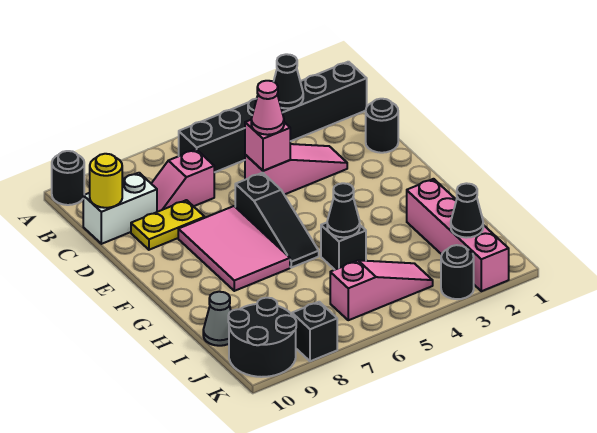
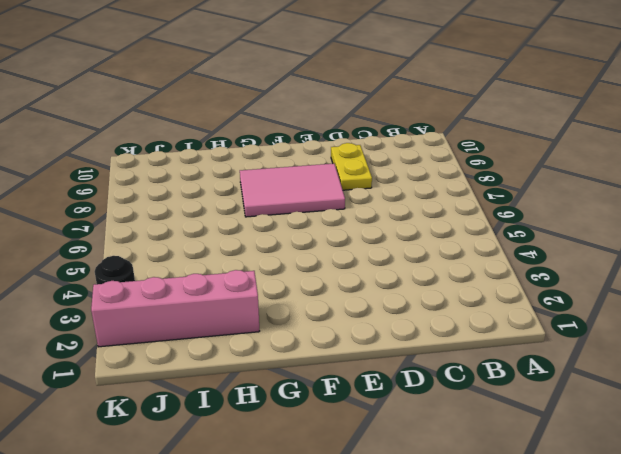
none -> black 1x1 round brick [52,151,84,205]
none -> black 1x6 brick [179,62,367,172]
none -> pink 1x2 slope [151,149,215,212]

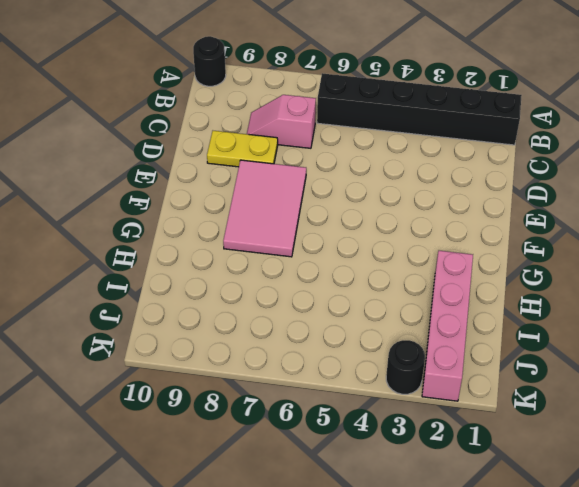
none -> white 1x2 brick [83,173,157,244]
none -> black 1x1 round brick [366,99,398,153]
none -> pink 1x3 slope [245,144,347,195]

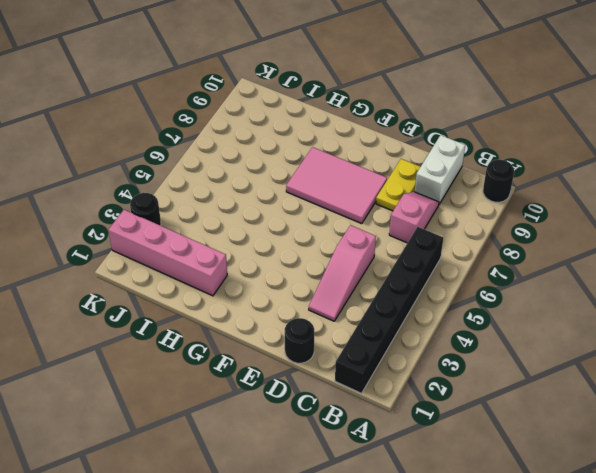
none -> black 1x3 slope [235,173,319,268]
none -> black 1x1 brick [321,223,366,270]
none -> grey 1x1 cone [203,292,231,346]

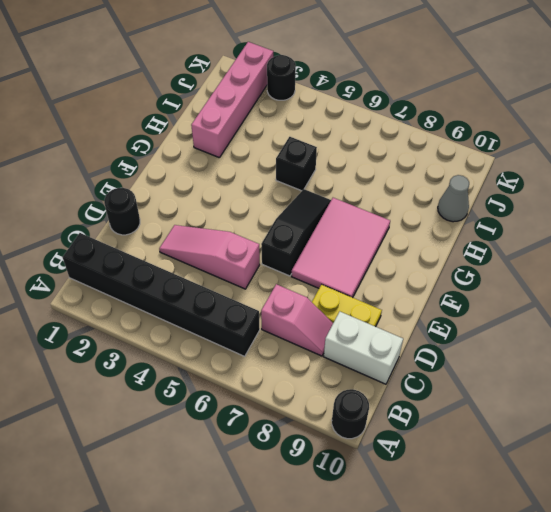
none -> pink 1x3 slope [330,260,433,320]
none -> black 2x2 round brick [228,298,296,377]
none -> black 1x1 brick [292,302,337,361]

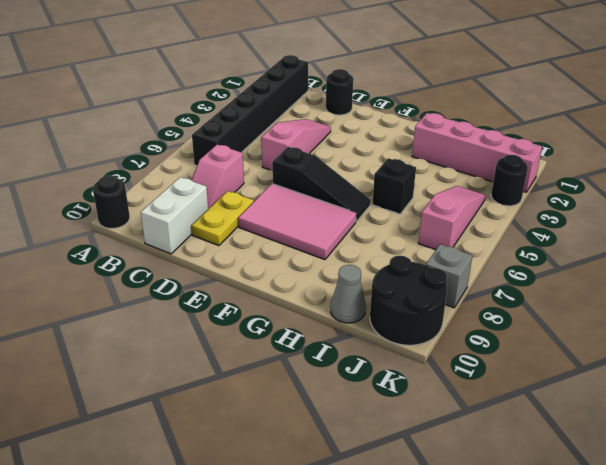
grey 1x1 brick [426,244,472,308] -> black 1x1 brick [292,302,337,361]
none -> black 1x1 cone [274,54,303,108]
none -> yellow 1x1 round brick [90,154,122,208]
none -> pink 1x1 brick [245,120,290,171]

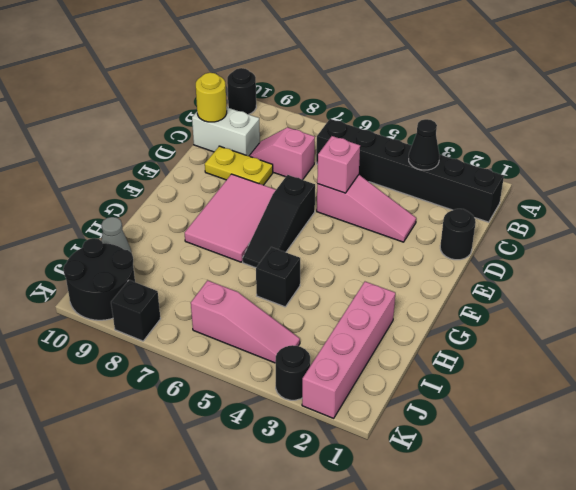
none -> black 1x1 cone [327,183,360,237]
none -> black 1x1 cone [451,183,483,238]
none -> pink 1x1 cone [251,81,284,135]

